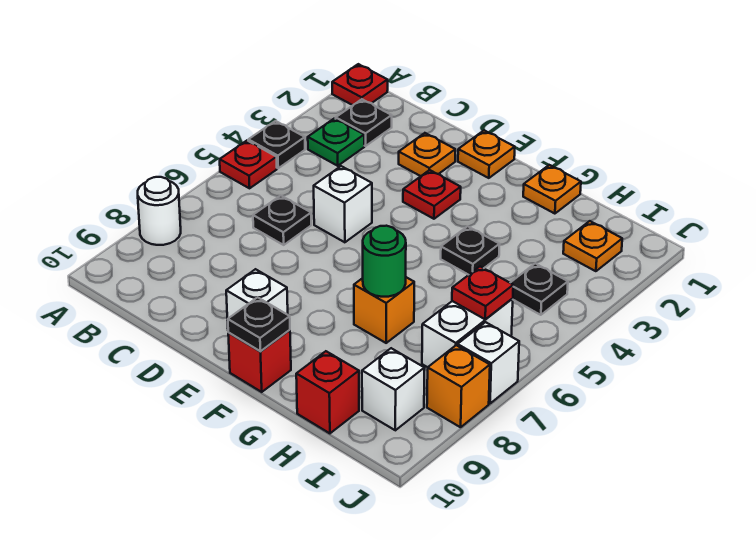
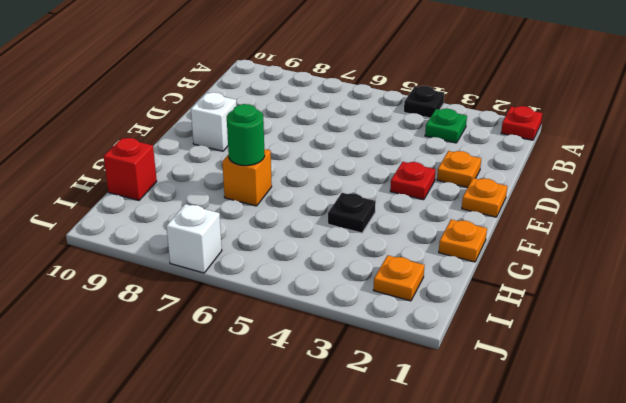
none -> red 1x1 plate [220,141,277,188]
none -> white 1x1 round brick [138,177,181,245]
none -> black 1x1 plate [336,99,392,146]

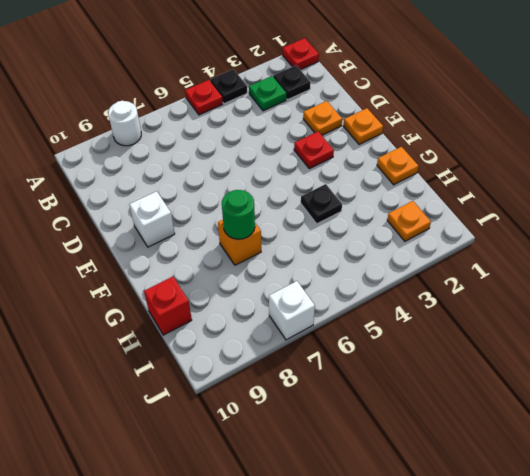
none -> black 1x1 plate [253,196,311,245]
none -> white 1x1 brick [314,166,372,242]
none -> red 1x1 brick [228,330,291,392]

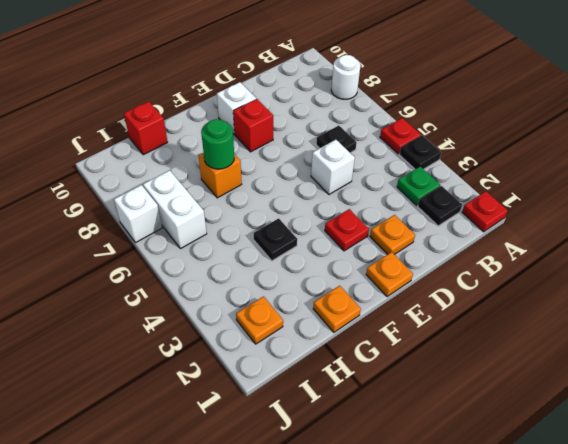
red 1x1 brick [233,99,273,152] -> red 1x1 brick moved to [228,330,291,392]
none -> black 1x1 plate [510,263,568,315]
none -> white 1x1 brick [362,348,425,430]
none -> orange 1x1 brick [427,345,490,427]

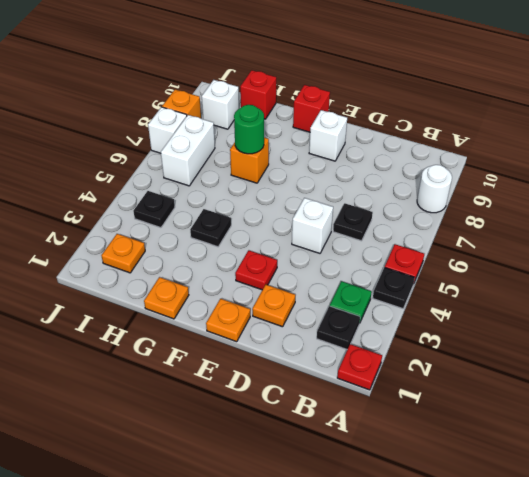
none -> black 1x1 plate [228,297,290,352]
none -> red 1x1 plate [452,267,513,319]

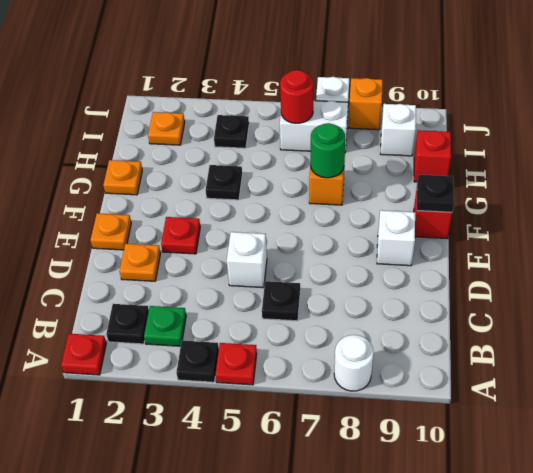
red 1x1 round brick [280,70,313,123] -> red 1x1 plate [452,267,513,319]

